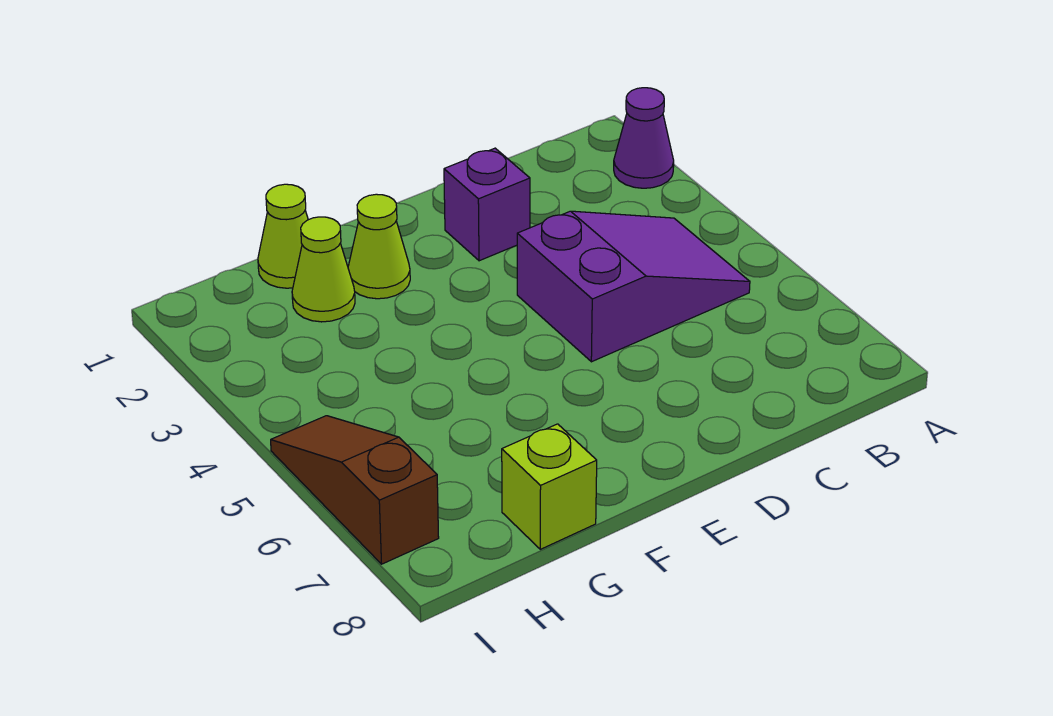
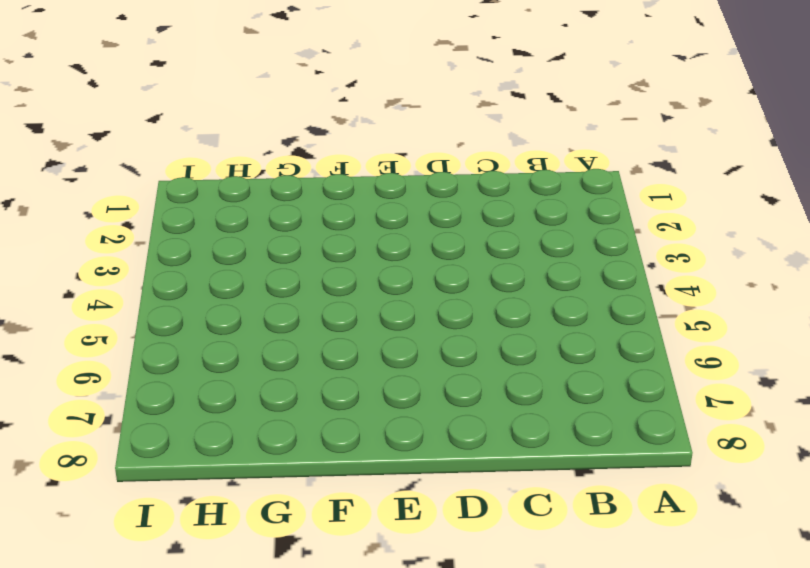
none -> purple 1x1 cone [614,88,674,188]
none -> purple 2x3 slope [517,211,750,362]

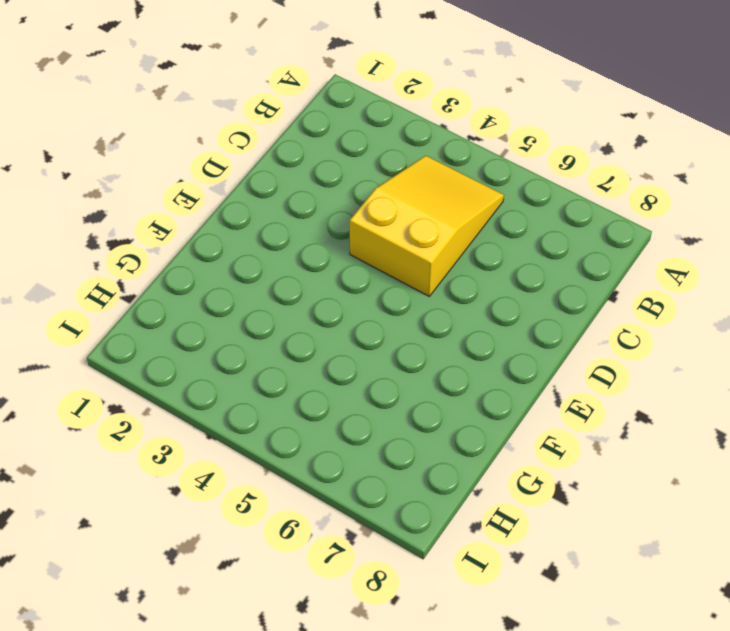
yellow 2x3 slope [350,156,504,296] -> purple 2x3 slope [517,211,750,362]
none -> purple 1x1 cone [614,88,674,188]
none -> purple 1x1 brick [444,148,530,261]

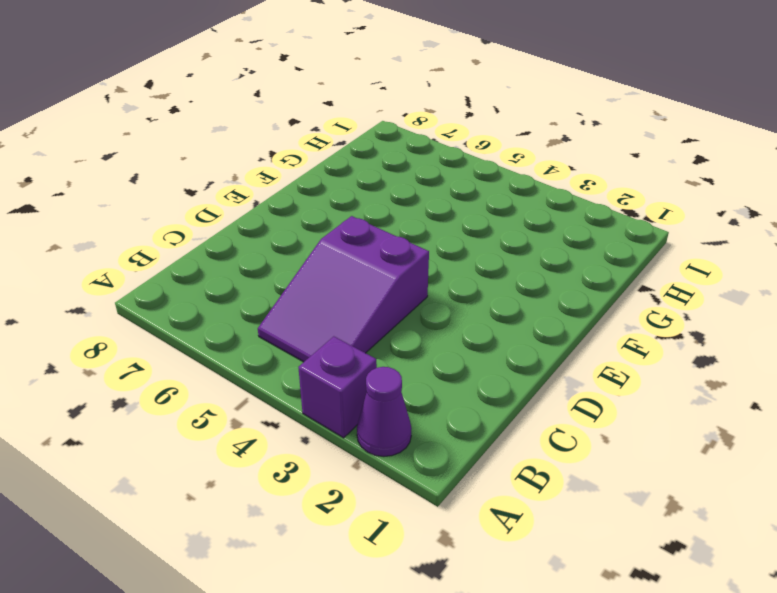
purple 1x1 brick [298,336,377,438] -> purple 1x1 brick moved to [444,148,530,261]
none -> lime 1x1 cone [348,194,410,299]
none -> lime 1x1 cone [258,184,308,288]

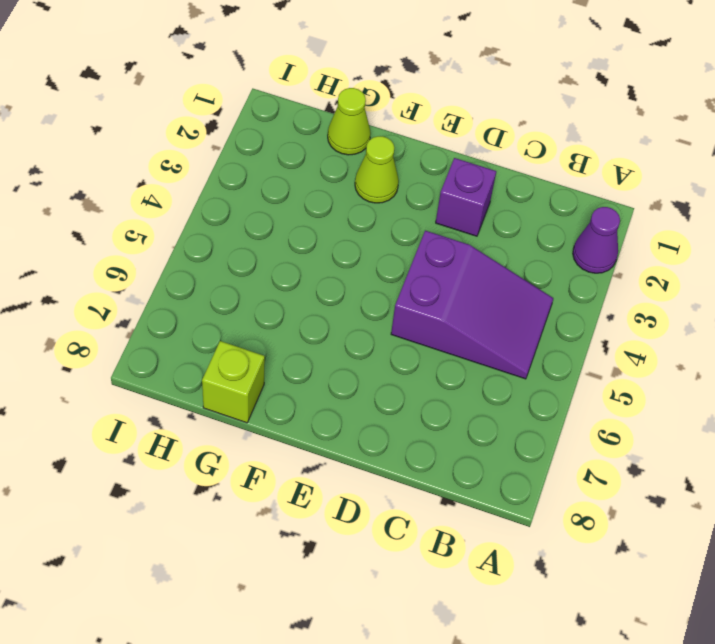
none -> lime 1x1 cone [292,217,355,322]
none -> brown 1x3 slope [271,416,439,564]

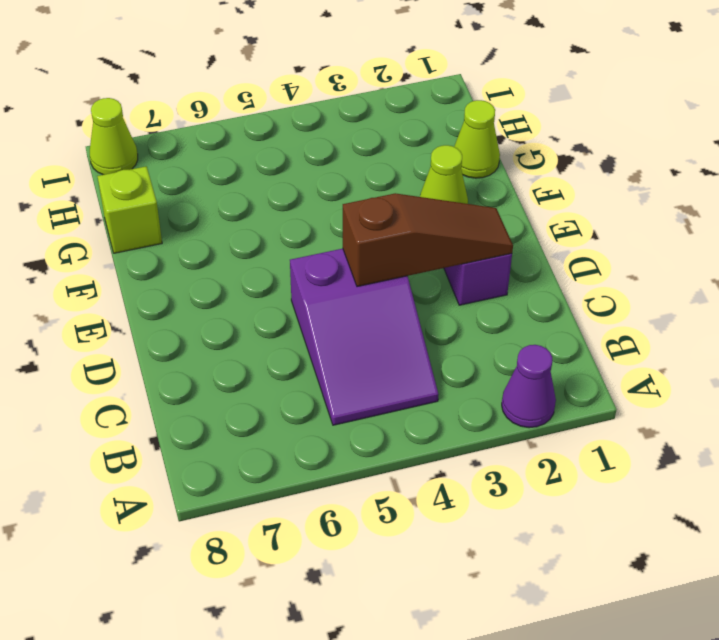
brown 1x3 slope [343,193,513,287] -> brown 1x3 slope moved to [271,416,439,564]
lime 1x1 cone [90,98,138,175] -> lime 1x1 cone moved to [292,217,355,322]

